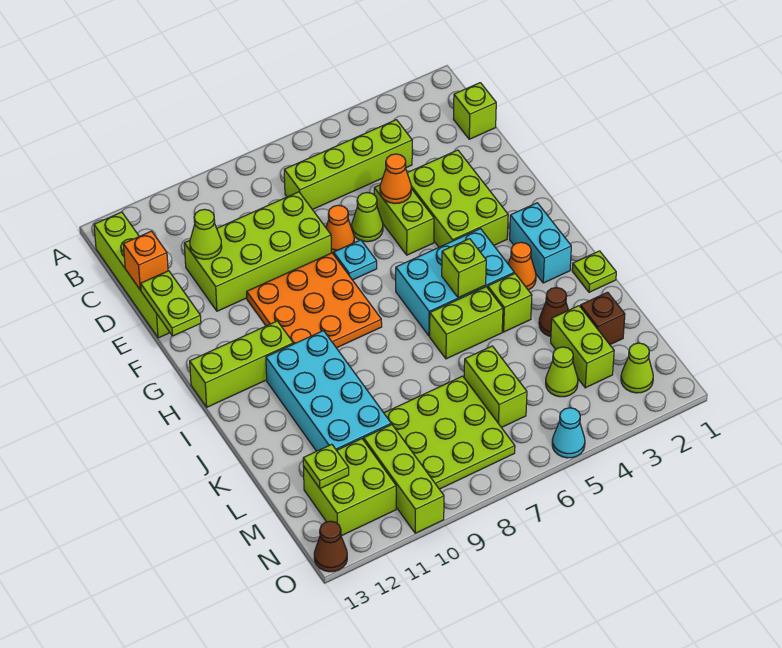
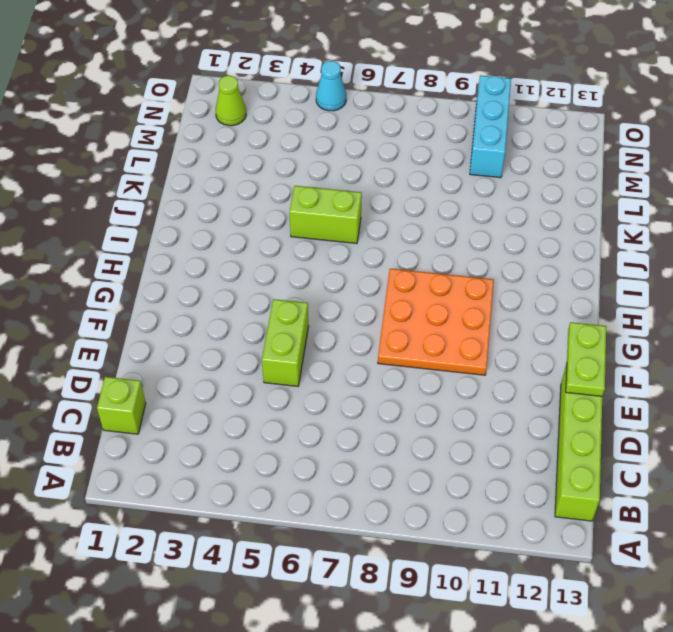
cyan 1x3 brick [470,75,511,178] -> lime 1x3 brick [364,424,444,533]
none -> lime 1x4 brick [284,120,412,210]
none -> lime 2x4 brick [184,192,331,311]
none -> lime 2x3 brick [407,150,508,247]
none -> lime 1x1 cone [352,193,383,242]

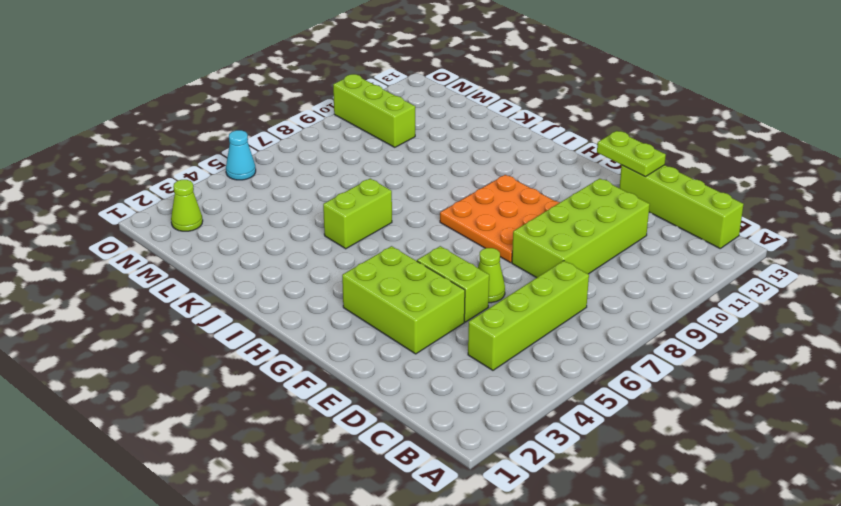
none -> lime 1x1 brick [453,83,496,139]
none -> orange 1x1 cone [326,205,354,254]
none -> cyan 1x1 plate [334,240,377,280]
none -> cyan 1x2 brick [510,203,571,283]

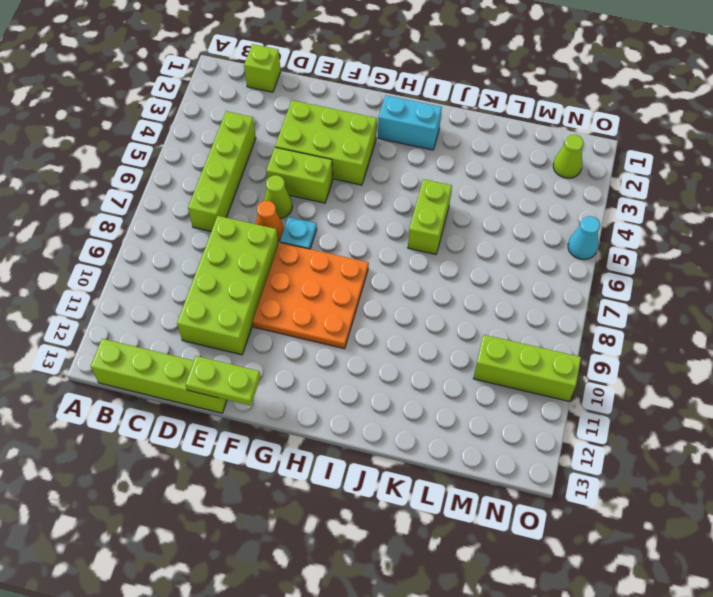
none -> cyan 2x3 brick [396,229,514,336]
none -> lime 1x3 brick [190,321,293,407]
none -> orange 1x1 cone [508,242,536,290]
none -> cyan 2x4 brick [266,331,391,451]

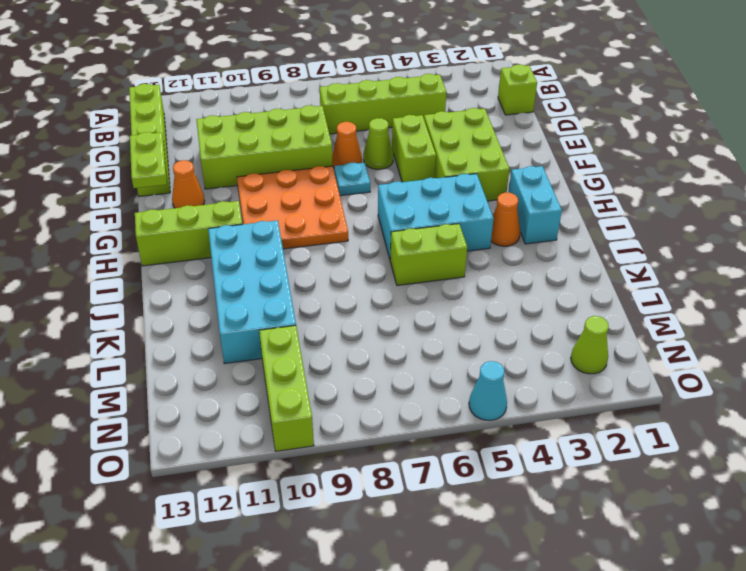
orange 1x1 cone [172,160,205,208] -> orange 1x1 cone moved to [380,154,411,204]
none -> lime 1x1 plate [572,251,616,292]
none -> lime 1x1 brick [488,273,532,332]
none -> brown 1x1 cone [539,288,568,336]
none -> brown 1x1 brick [580,292,625,345]

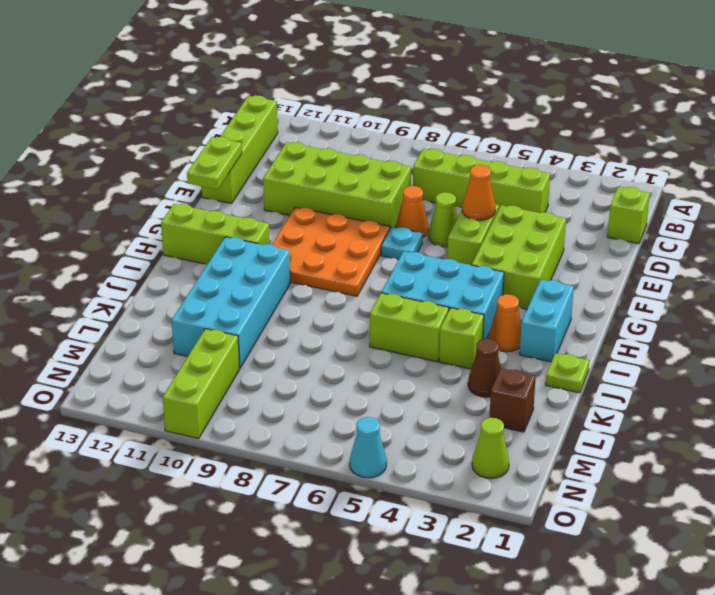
none -> lime 1x2 brick [551,306,614,388]
none -> lime 1x2 brick [464,346,527,428]
none -> lime 3x3 plate [384,376,515,489]
none -> lime 1x1 cone [546,347,578,397]

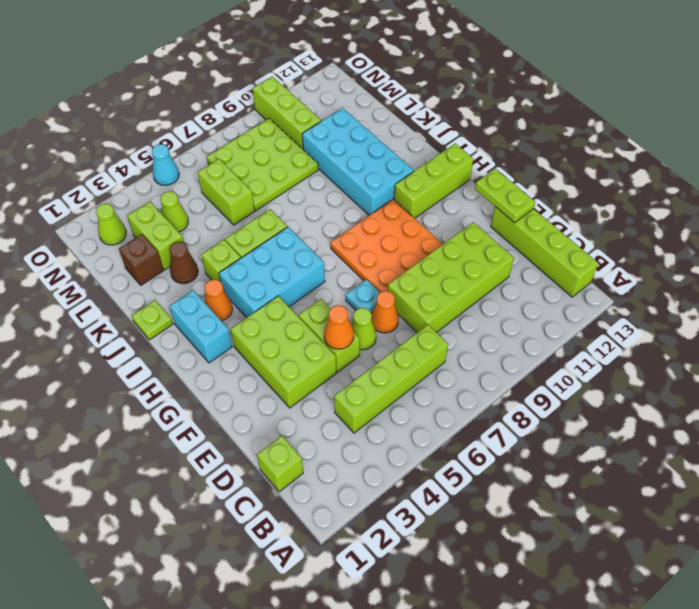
none -> lime 2x2 brick [303,439,396,536]
none -> brown 1x1 cone [314,521,347,572]
none -> lime 1x1 cone [190,209,222,259]
none -> orange 1x1 brick [123,231,168,290]

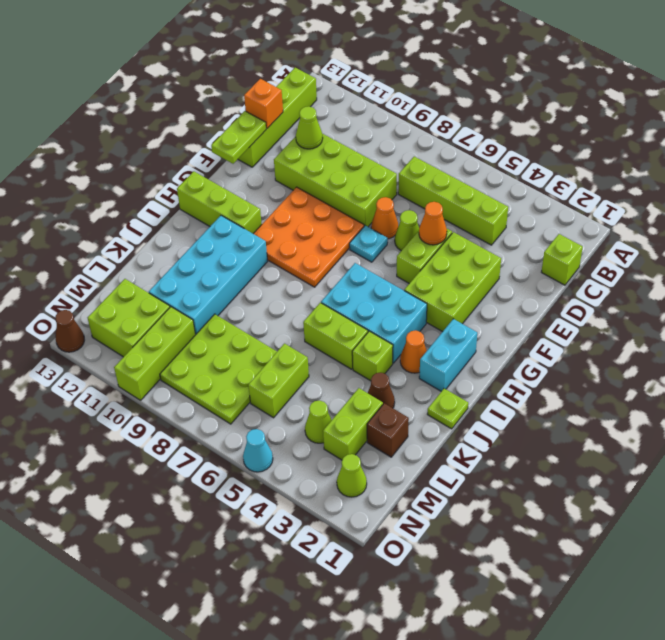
none -> lime 1x1 brick [442,239,486,298]
none -> lime 1x1 plate [303,444,349,488]

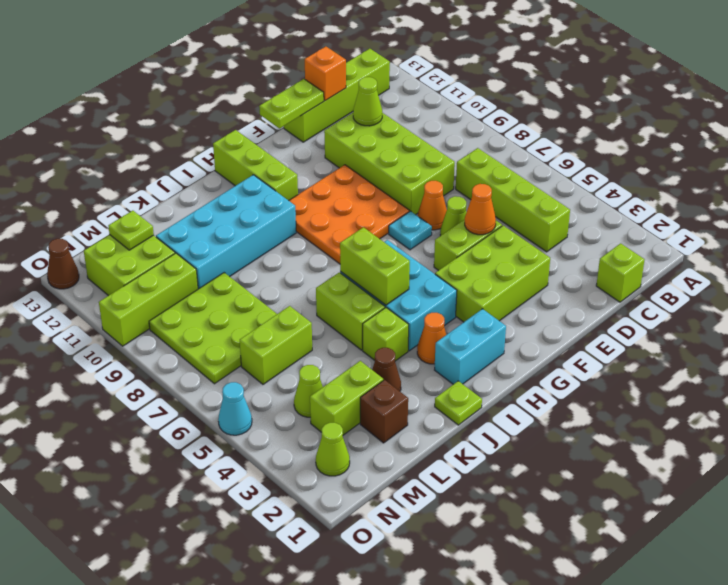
lime 1x2 brick [340,227,410,305] -> lime 1x1 brick [442,239,486,298]

